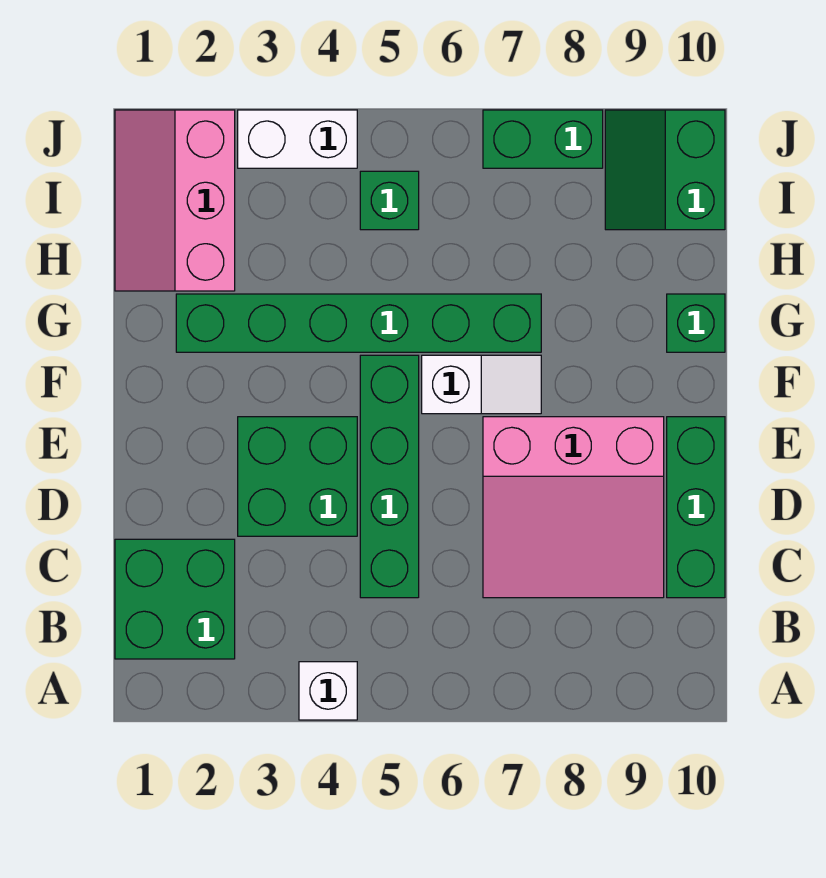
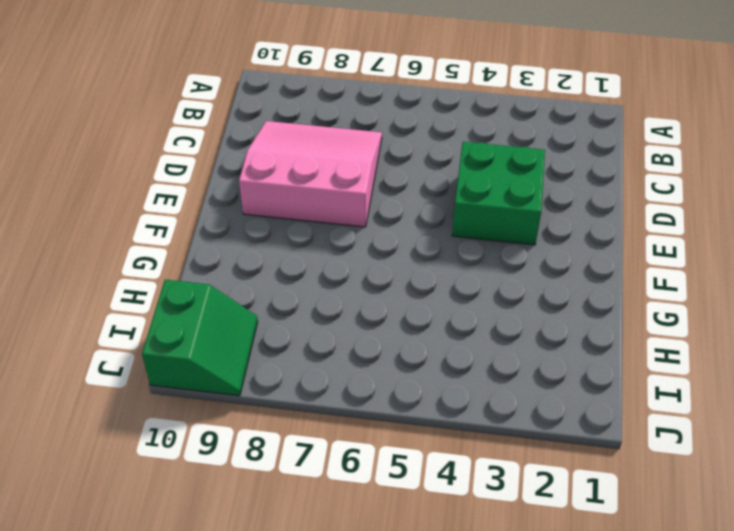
none -> white 1x1 brick [299,662,357,720]
none -> green 2x2 brick [115,539,235,659]
none -> green 1x4 brick [360,355,419,598]

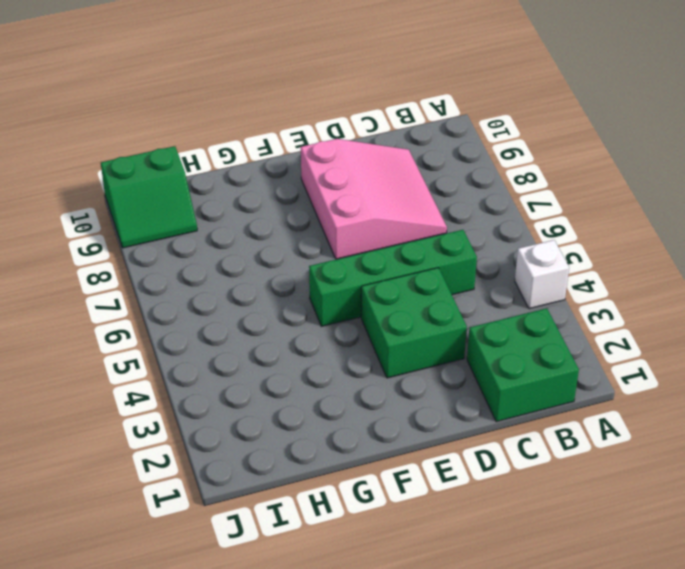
none -> green 1x3 brick [667,417,725,598]
none -> white 1x2 slope [422,355,541,414]
none -> green 1x6 brick [176,294,541,352]

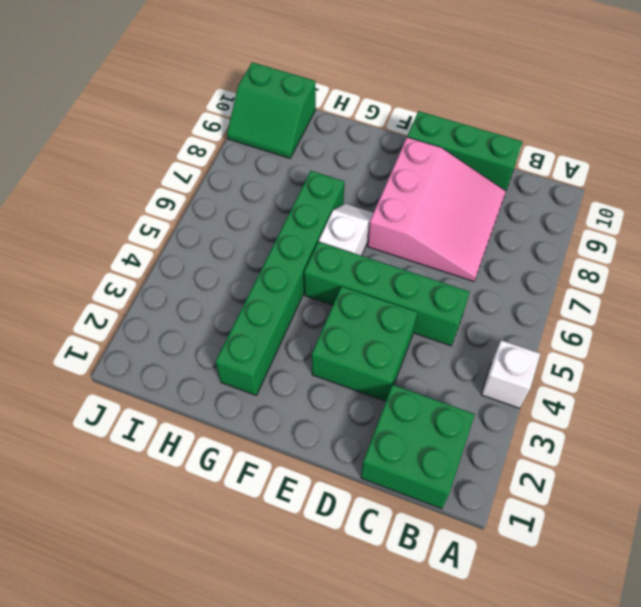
none -> green 1x1 brick [667,294,725,352]
none -> pink 2x3 slope [115,110,235,291]
none -> green 1x1 brick [360,171,419,230]

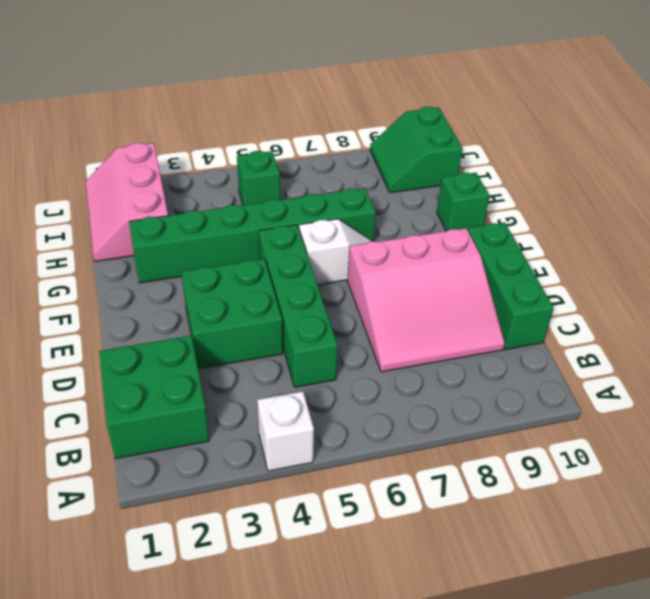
none -> white 1x2 brick [238,110,357,168]
none -> green 1x2 brick [483,110,603,168]

